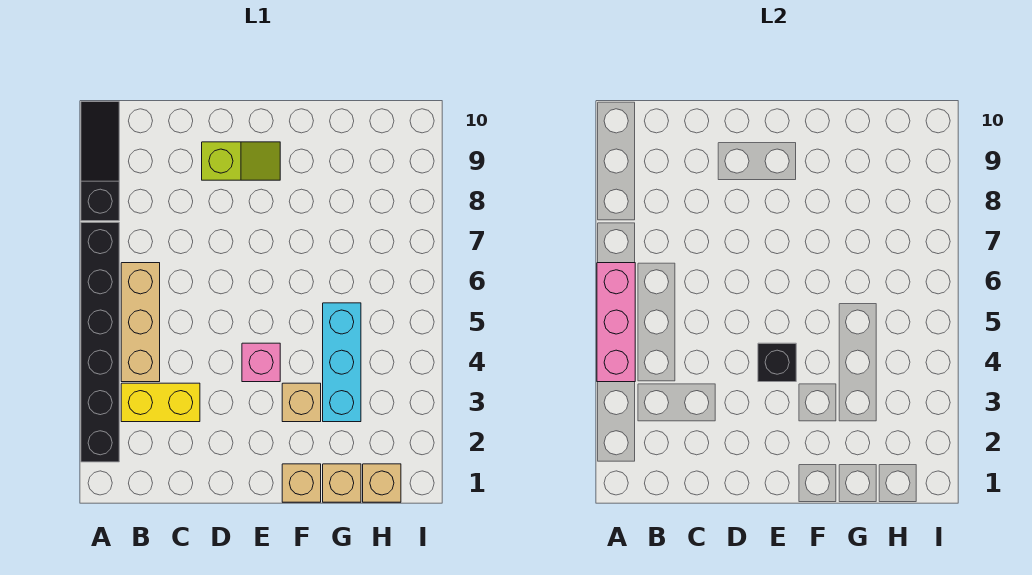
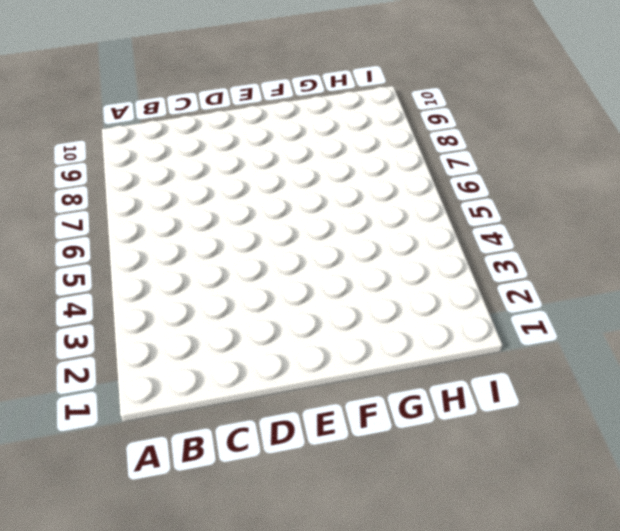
none -> black 1x6 brick [81,222,119,462]
none -> black 1x3 slope [81,102,119,221]
none -> yellow 1x2 brick [121,383,200,422]

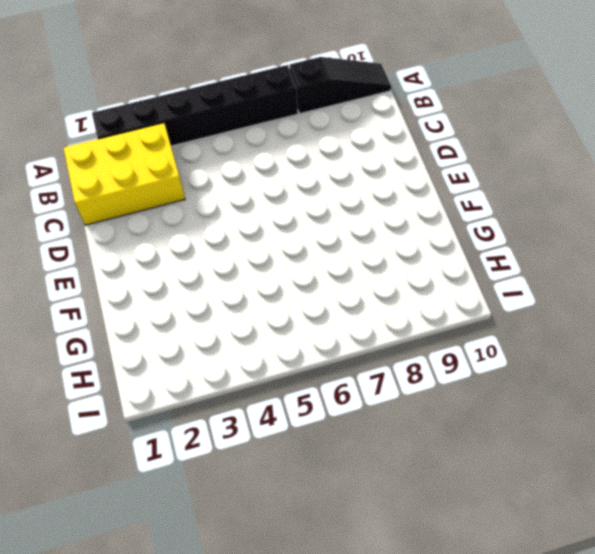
yellow 2x3 brick [63,123,185,225] -> yellow 1x2 brick [121,383,200,422]
none -> tan 1x3 brick [121,263,160,382]
none -> lime 1x2 slope [202,142,280,180]
none -> pink 1x1 brick [242,343,280,382]

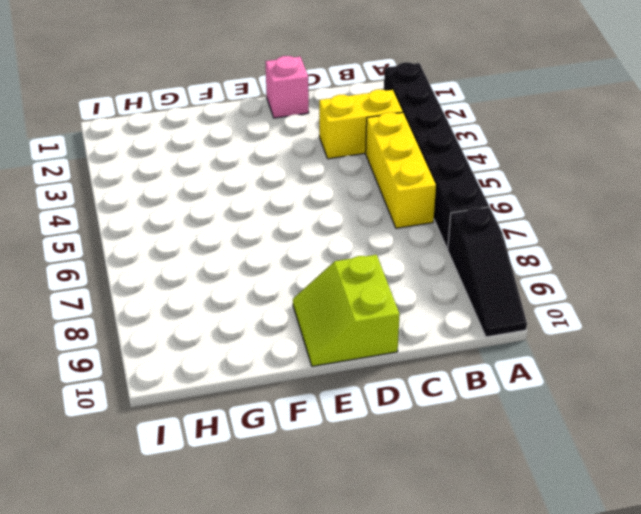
yellow 1x3 brick [366,112,436,228] -> tan 1x3 brick [121,263,160,382]
pink 1x1 brick [265,56,309,118] -> pink 1x1 brick moved to [242,343,280,382]
lime 2x2 slope [293,255,400,366] -> lime 1x2 slope [202,142,280,180]
none -> tan 1x1 brick [282,464,321,502]
none -> tan 1x1 brick [282,383,321,422]
none -> tan 1x1 brick [323,464,361,502]

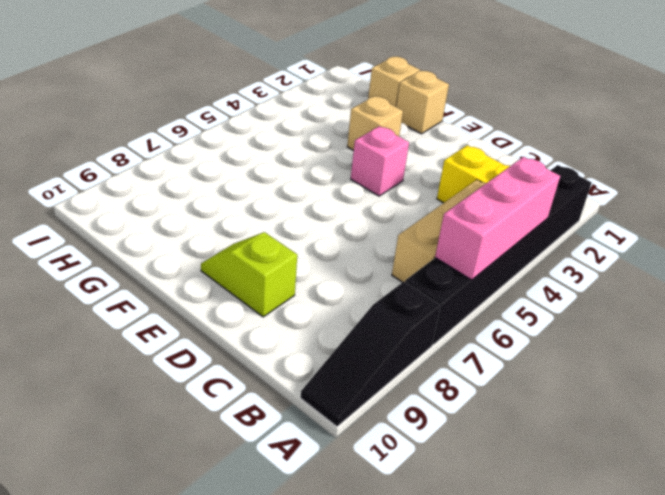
none -> cyan 1x3 brick [323,303,361,422]
none -> tan 1x1 brick [363,464,401,502]
none -> black 1x1 brick [758,343,796,382]

